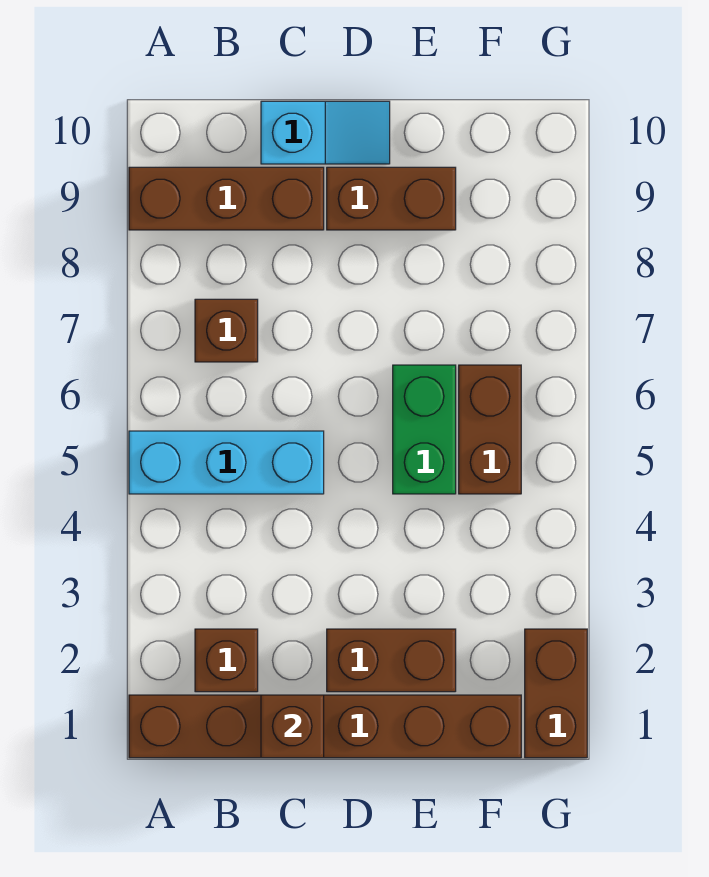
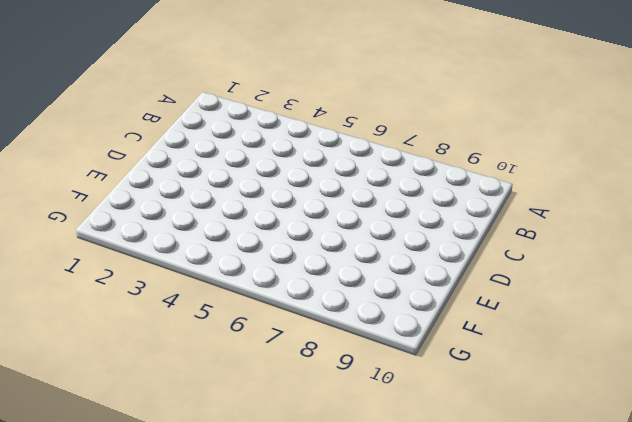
none -> brown 1x6 brick [129,695,521,758]
none -> cyan 1x3 brick [129,431,324,494]
none -> brown 1x3 brick [129,167,324,230]

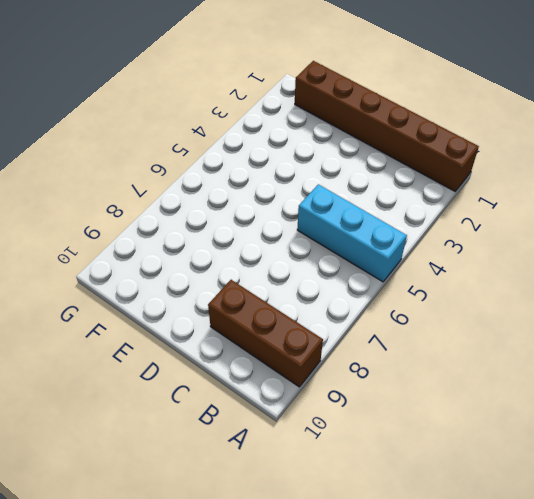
none -> brown 1x1 brick [195,629,258,692]
none -> brown 1x1 brick [195,299,258,362]
none -> cyan 1x2 slope [261,101,390,164]

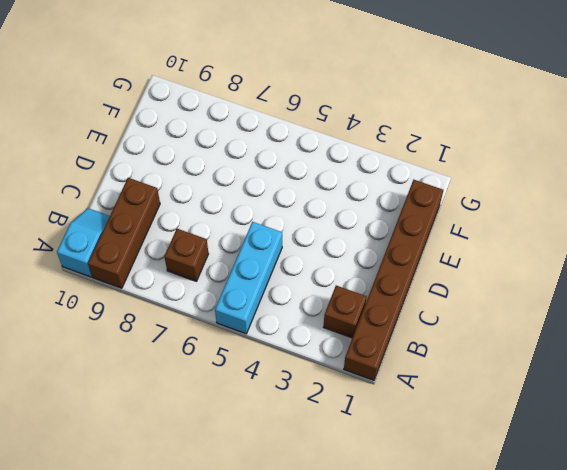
cyan 1x2 slope [57,208,110,277] -> cyan 1x2 slope moved to [261,101,390,164]
none -> brown 1x2 brick [327,629,456,692]
none -> brown 1x2 brick [327,167,456,230]
none -> green 1x2 brick [393,365,456,494]

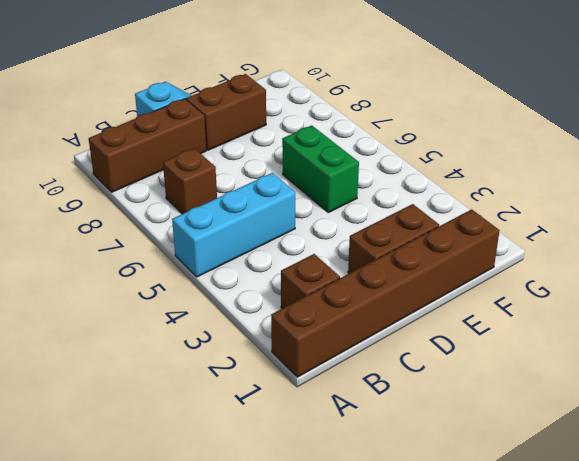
none -> brown 1x2 brick [459,365,521,494]
none -> brown 1x2 brick [525,629,587,758]
none -> brown 1x1 brick [261,695,324,758]

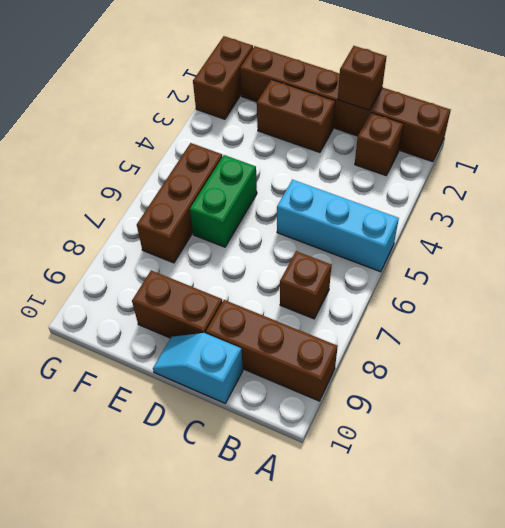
brown 1x3 brick [137,143,222,263] -> brown 1x2 brick [459,365,521,494]

